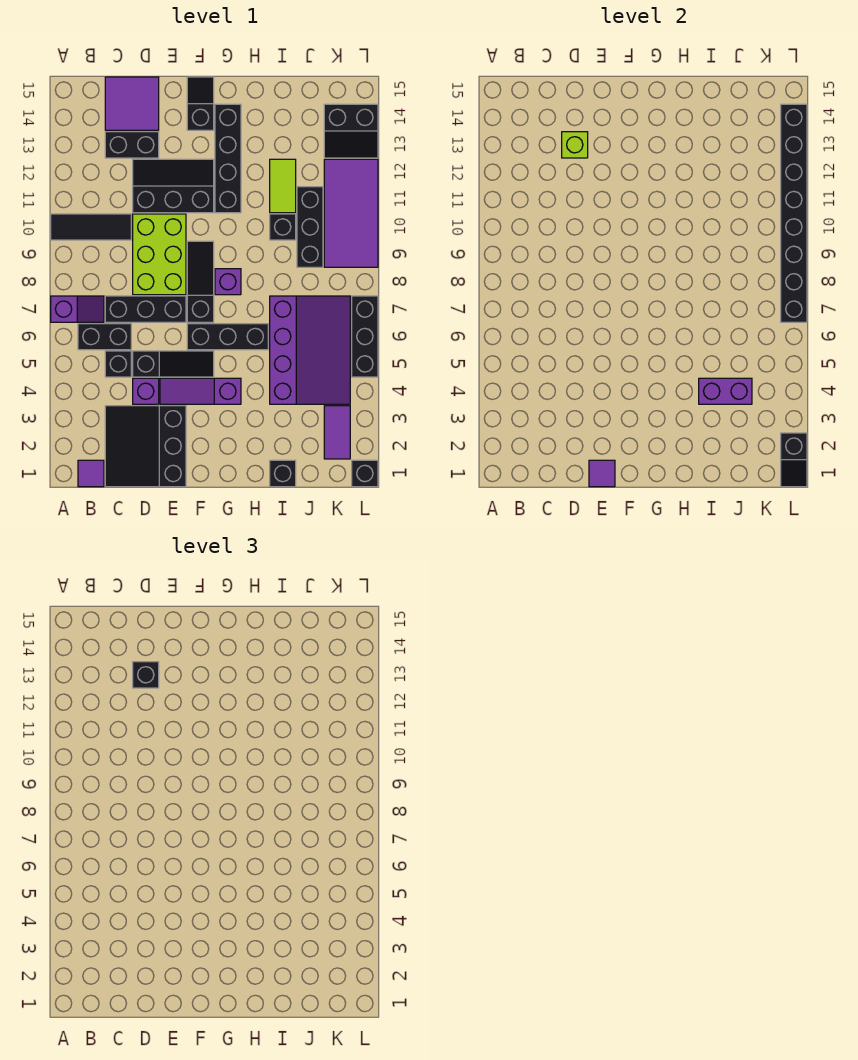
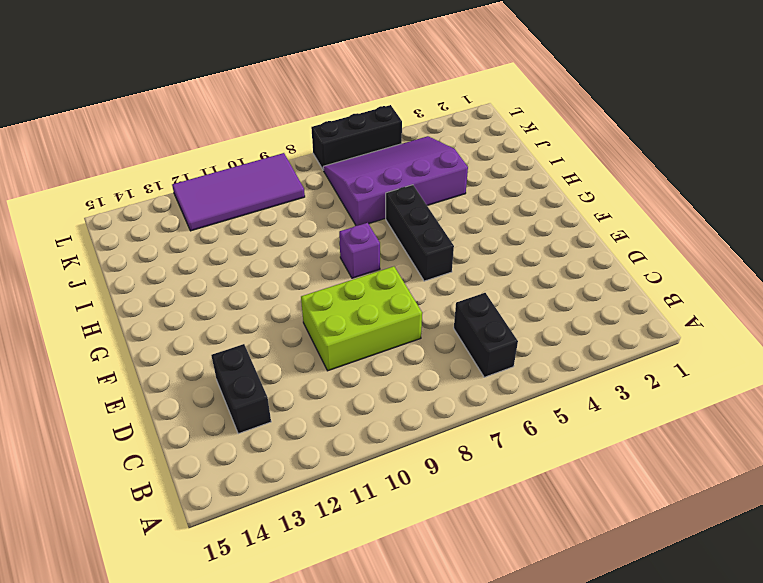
none -> purple 1x2 slope [51,296,104,322]
none -> black 1x3 tile [51,214,131,240]
none -> purple 1x1 tile [78,460,104,487]
none -> black 3x3 slope [105,406,186,487]

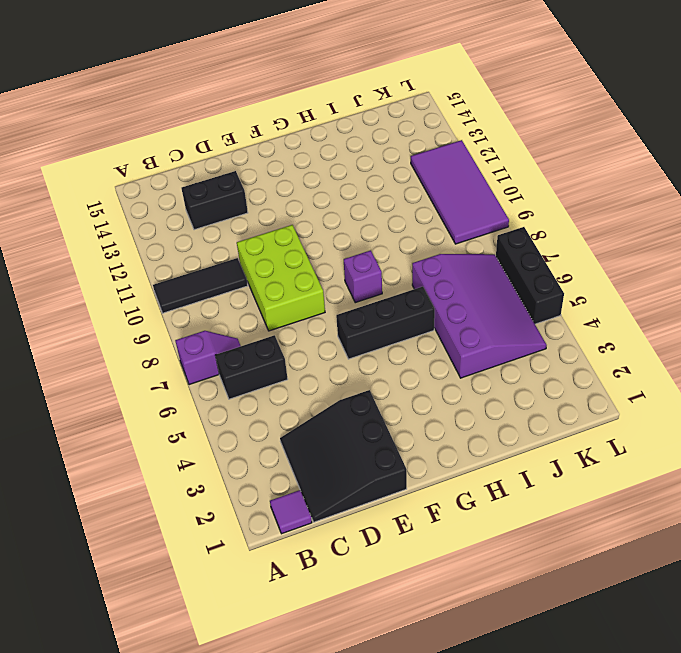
none -> black 1x1 brick [105,351,131,377]
none -> black 1x3 brick [105,296,186,322]
none -> purple 2x2 tile [105,77,159,130]
none -> purple 1x1 brick [133,378,159,404]

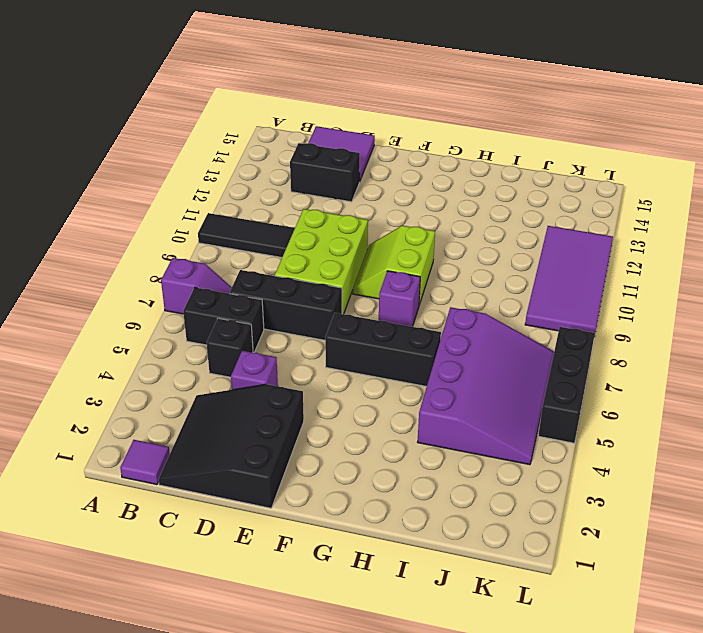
lime 2x2 slope [353,226,435,305] -> black 1x3 slope [187,241,214,322]
none -> black 1x3 slope [133,351,214,377]
none -> black 2x3 slope [133,159,214,213]
none -> purple 1x3 slope [160,378,241,404]
none -> black 1x2 slope [187,77,214,130]

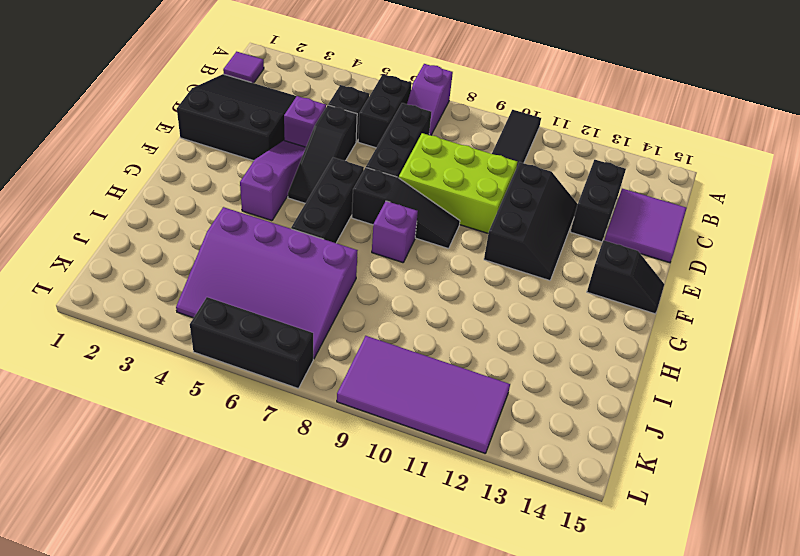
none -> black 1x4 brick [215,104,241,213]
none -> black 1x1 brick [270,460,296,487]
none -> black 1x1 brick [270,214,296,240]
none -> lime 1x2 tile [270,159,296,213]

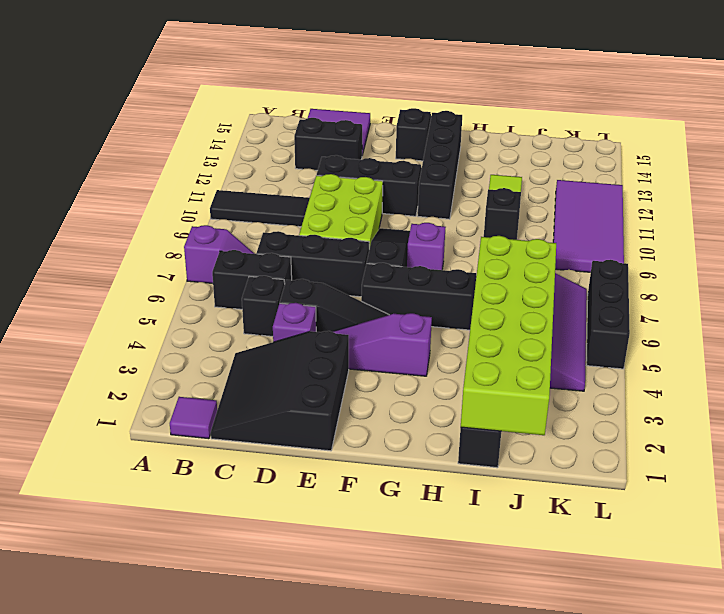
lime 2x6 brick [461,236,556,435] -> purple 1x2 brick [699,378,752,404]
none -> black 1x3 brick [297,187,323,267]
none -> purple 1x2 tile [324,406,350,459]
none -> black 2x2 slope [324,104,378,158]
none -> black 1x1 brick [352,460,378,487]

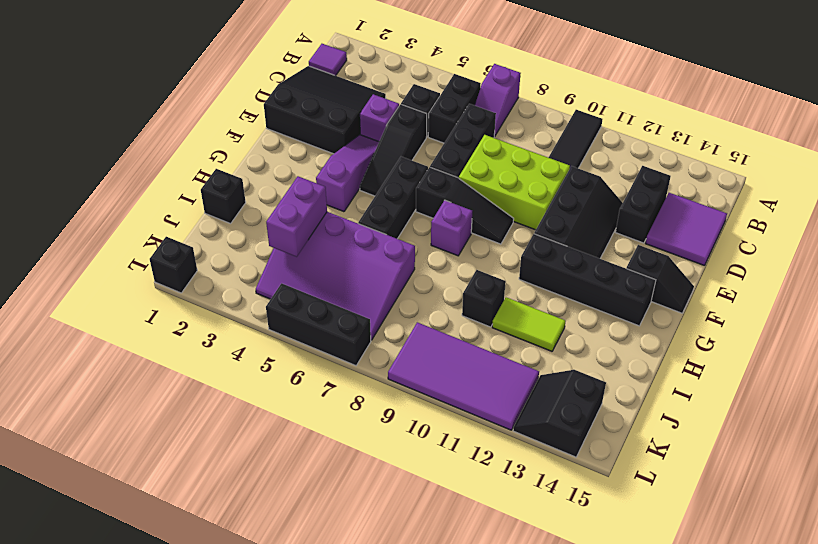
none -> black 1x3 brick [297,187,323,267]
none -> purple 1x2 tile [324,406,350,459]
none -> lime 1x1 brick [562,132,588,158]
none -> purple 1x1 tile [589,460,615,487]

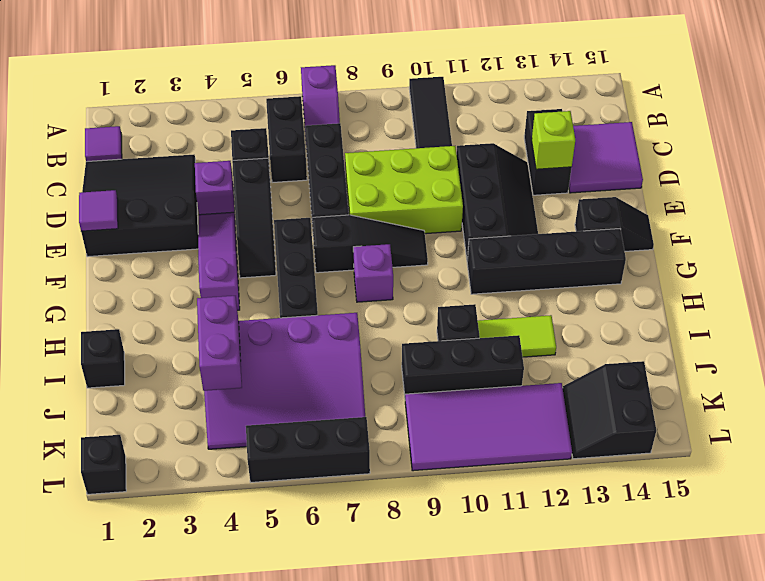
none -> purple 1x2 tile [324,406,350,459]
none -> black 1x2 slope [781,433,807,487]
none -> black 1x8 brick [781,104,807,322]
none -> black 1x1 brick [133,662,159,688]

